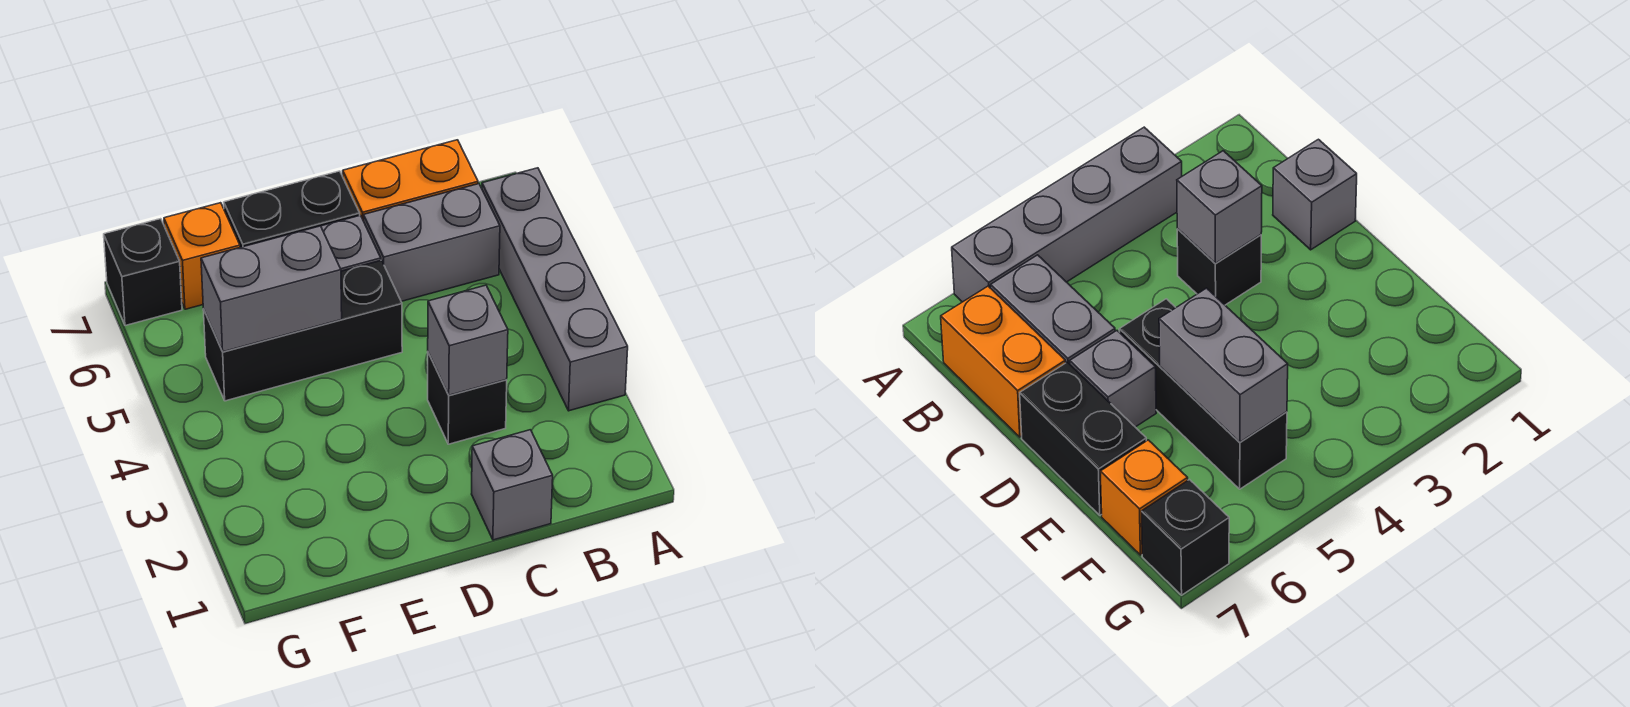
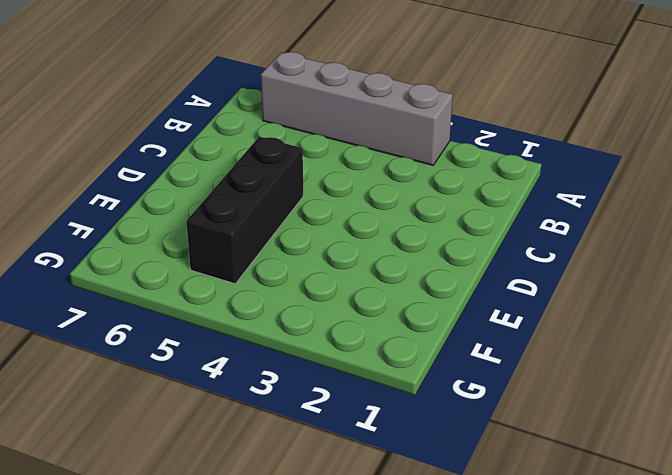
none -> grey 1x2 brick [364,184,500,301]
none -> orange 1x2 brick [343,140,478,221]
none -> grey 1x1 brick [472,430,553,540]

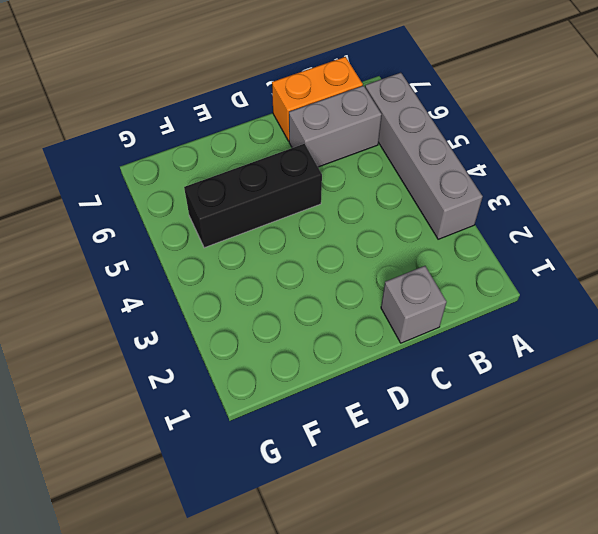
none -> black 1x1 brick [428,353,507,444]
none -> grey 1x1 brick [321,215,381,271]
none -> black 1x2 brick [224,171,360,247]

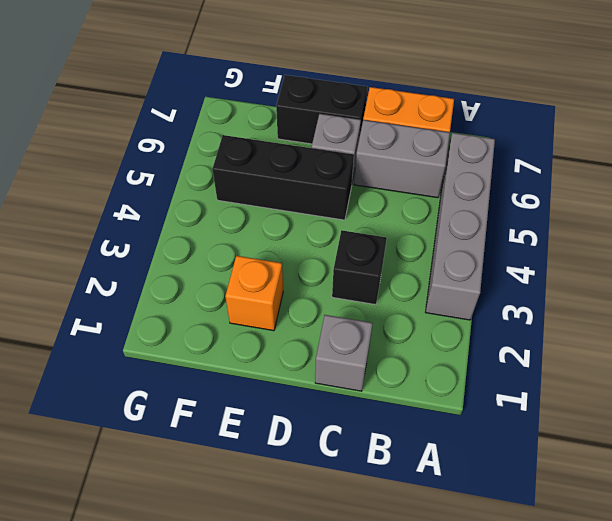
orange 1x1 brick [225,256,283,331] -> orange 1x1 brick moved to [164,203,240,309]
none -> black 1x1 brick [104,219,182,326]
none -> grey 1x1 brick [428,285,508,395]
none -> grey 1x2 brick [201,226,342,352]

